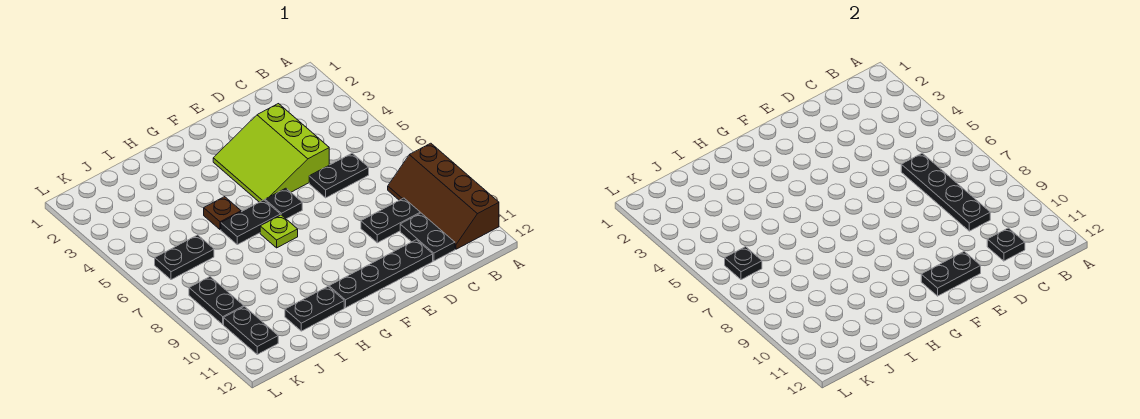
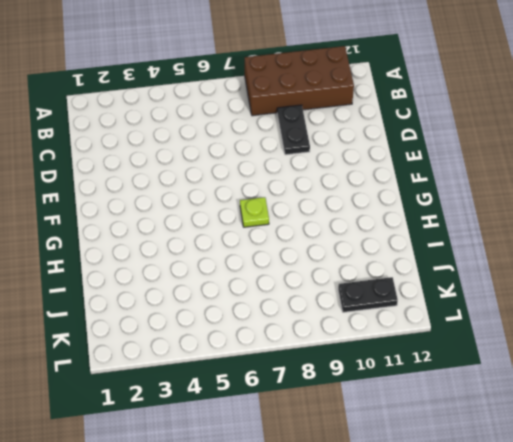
brown 2x4 brick [245,46,354,116] -> brown 2x4 slope [388,143,499,249]
none -> black 1x2 plate [309,153,369,198]
none -> black 1x2 plate [400,213,455,261]
none -> lime 3x3 slope [213,104,329,202]

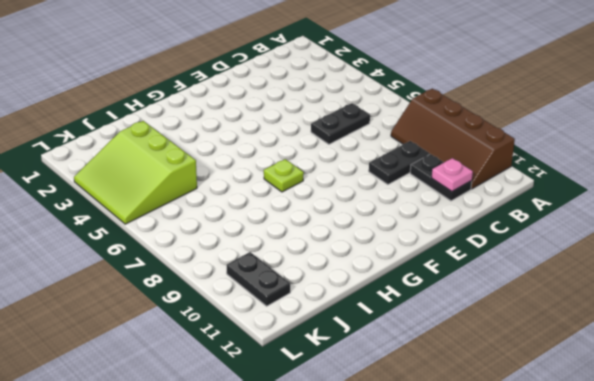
pink 1x1 plate [432,158,473,191] -> black 1x1 plate [987,228,1025,261]
lime 3x3 slope [74,121,197,224] -> lime 3x3 slope moved to [213,104,329,202]
none -> black 1x4 plate [329,240,433,308]
none -> black 1x1 plate [265,188,302,219]
none -> black 1x2 plate [221,200,280,245]

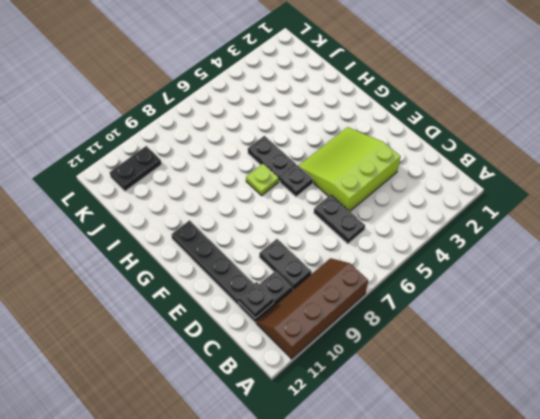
none -> brown 1x1 plate [204,197,241,230]
none -> black 1x2 plate [285,287,344,331]
none -> black 1x2 plate [155,235,214,280]

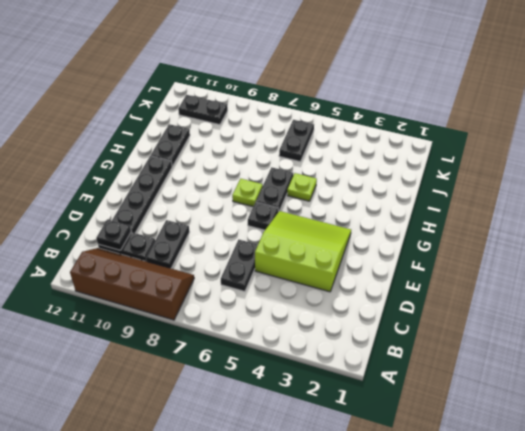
lime 1x1 plate [287,173,317,201] -> brown 1x1 plate [204,197,241,230]
none -> black 1x2 plate [189,277,244,324]
none -> black 1x4 plate [901,153,990,231]
none -> black 1x2 plate [921,251,981,296]

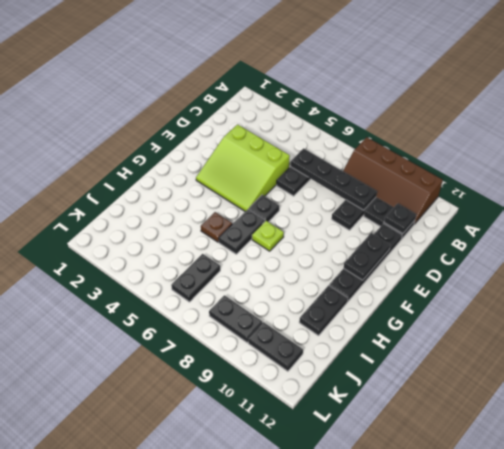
none -> black 1x1 plate [725,247,762,280]

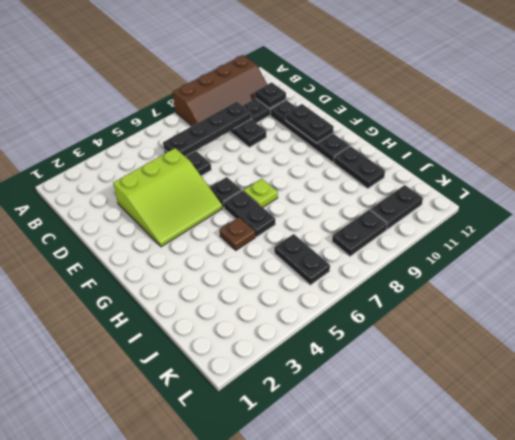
none -> black 1x1 plate [725,247,762,280]

